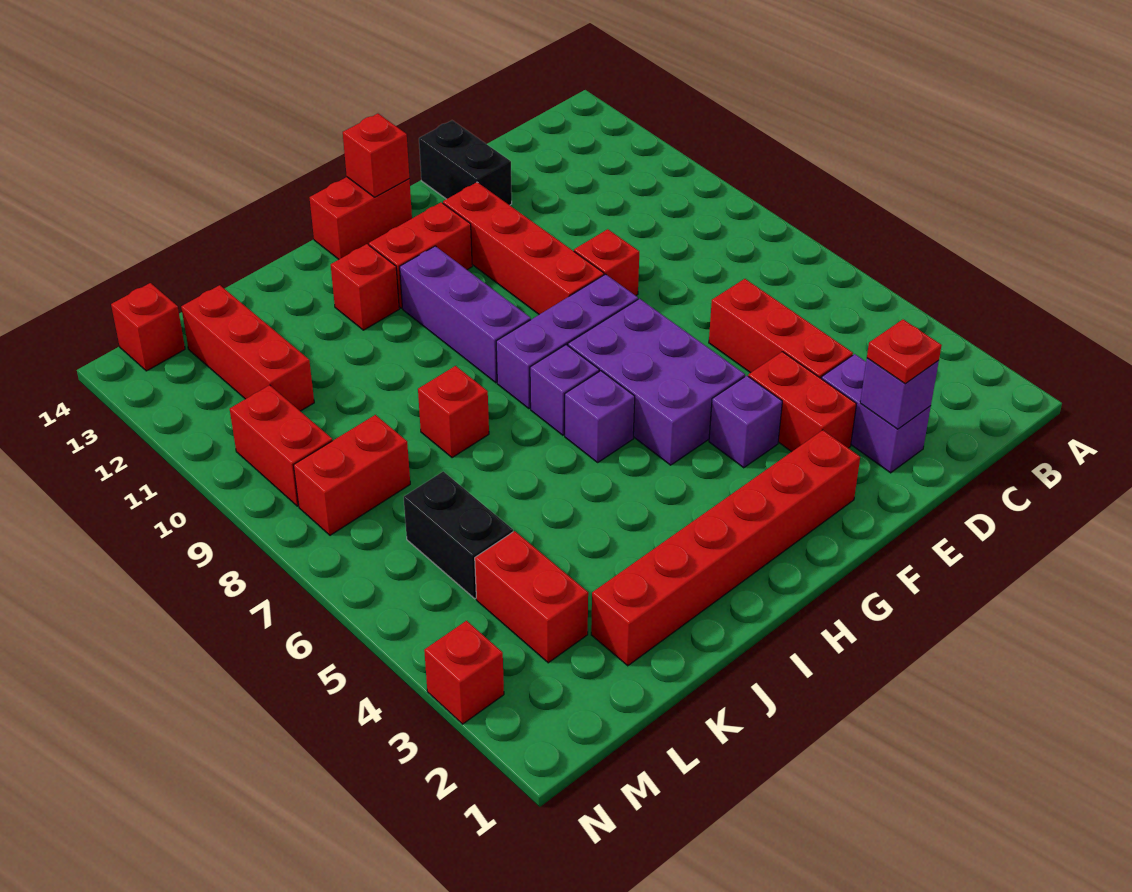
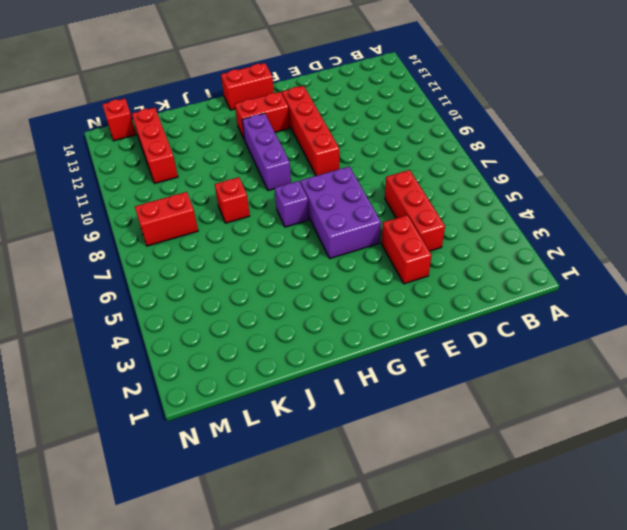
none -> purple 1x2 brick [821,354,931,473]
none -> red 1x1 brick [574,229,639,296]
none -> black 1x2 brick [419,120,512,205]

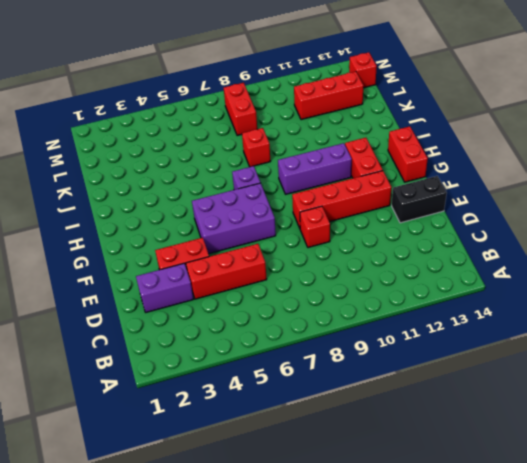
none -> red 1x6 brick [591,430,860,666]
none -> purple 1x1 brick [709,375,782,468]
none -> purple 1x3 brick [496,274,638,409]

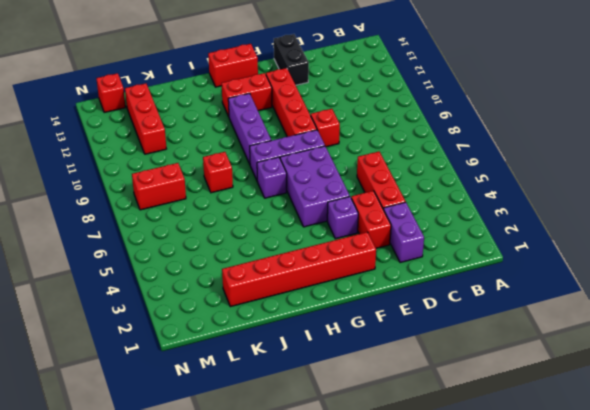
none -> purple 1x1 brick [565,371,635,462]
none -> red 1x1 brick [331,244,399,330]
none -> red 1x2 brick [475,531,588,663]

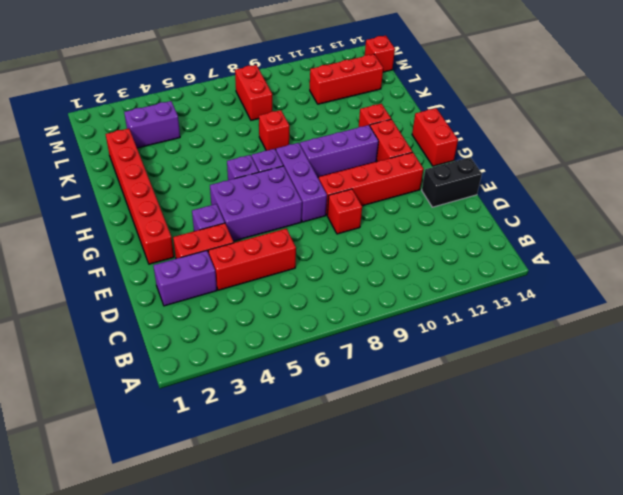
purple 1x2 brick [124,101,180,148] -> red 1x2 brick [475,531,588,663]
none -> black 1x2 brick [404,472,513,599]
none -> red 1x2 brick [230,385,333,506]
none -> red 1x1 brick [424,621,504,724]

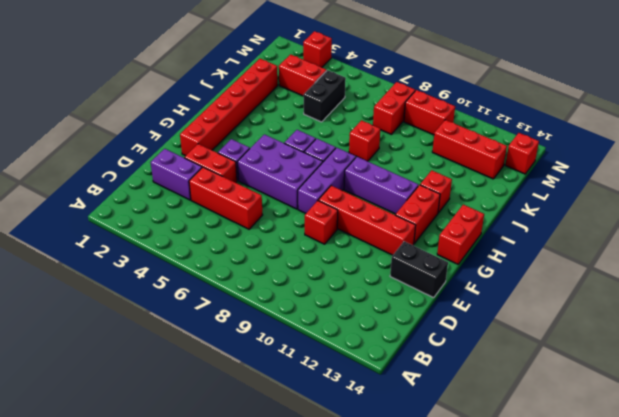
black 1x2 brick [304,70,346,122] -> black 1x2 brick turned to [404,472,513,599]
none -> purple 1x1 brick [860,358,939,429]
none -> red 1x1 brick [343,114,409,197]
none -> red 1x1 plate [867,320,942,384]

